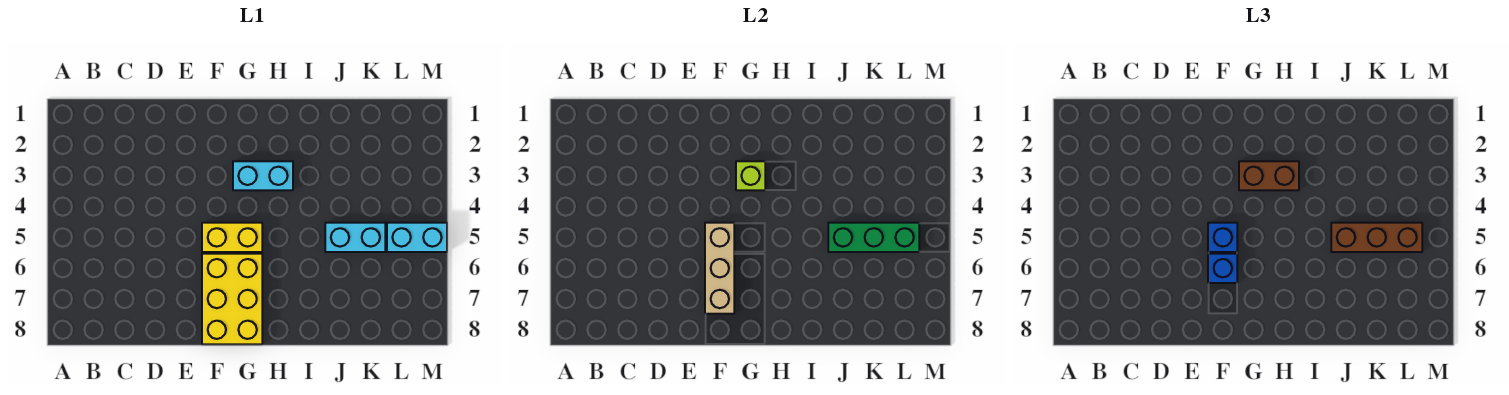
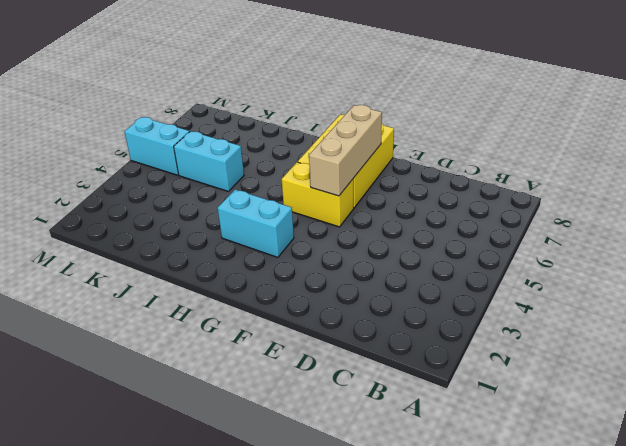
none -> lime 1x1 brick [736,161,765,190]
none -> green 1x3 brick [828,223,919,252]
none -> blue 1x1 brick [1208,223,1237,252]

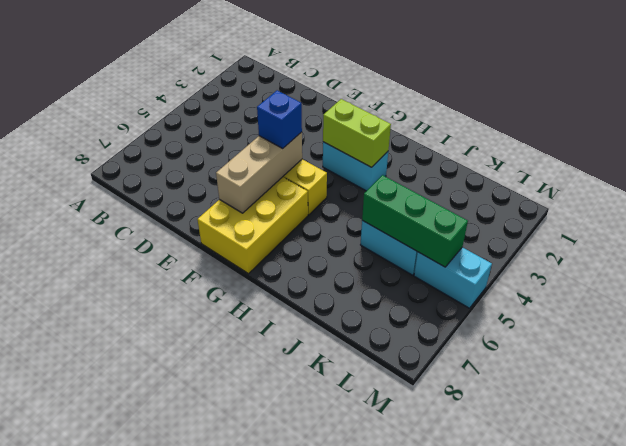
lime 1x2 brick [323,99,391,167] -> lime 1x1 brick [736,161,765,190]
none -> blue 1x1 brick [1208,254,1237,283]
none -> brown 1x2 brick [1239,161,1299,190]
none -> brown 1x3 brick [1331,223,1422,252]

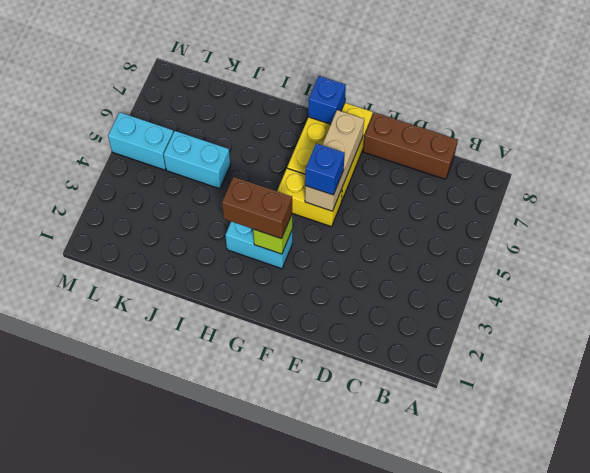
brown 1x3 brick [363,112,458,179] -> brown 1x3 brick moved to [1331,223,1422,252]
blue 1x1 brick [308,76,346,124] -> blue 1x1 brick moved to [1208,254,1237,283]
none -> green 1x3 brick [828,223,919,252]

